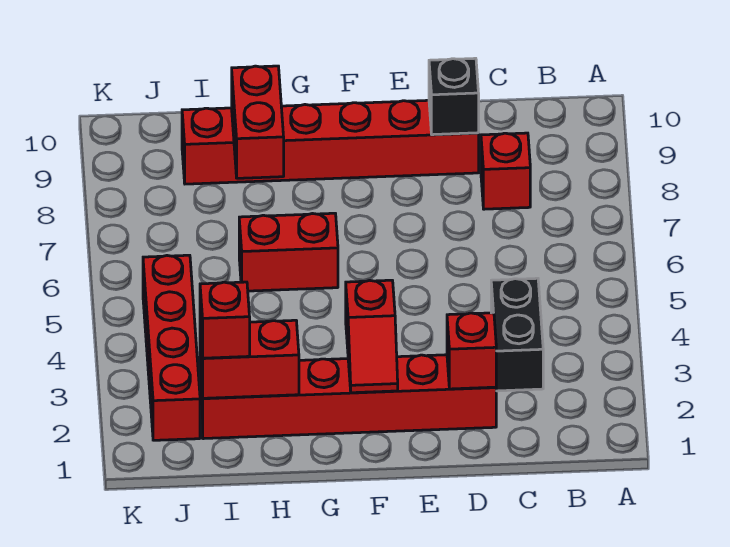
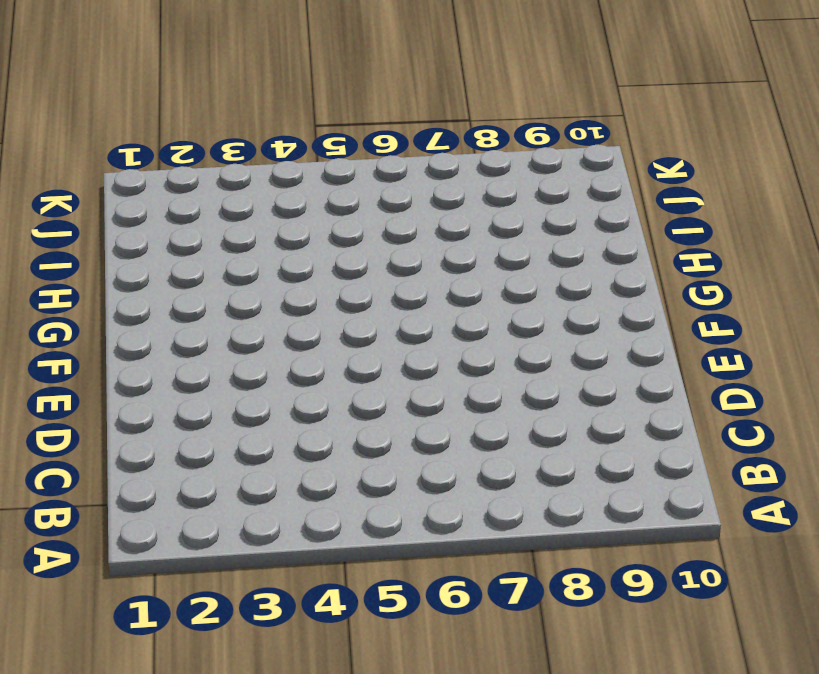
none -> black 1x2 brick [491,278,543,391]
none -> red 1x1 brick [481,133,530,209]
none -> red 1x6 brick [200,355,496,439]

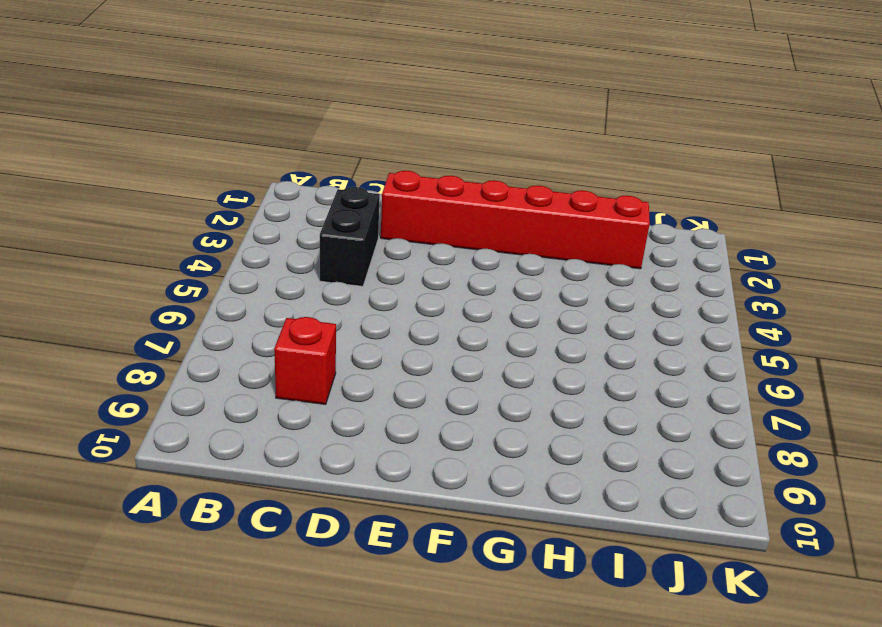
none -> red 1x6 brick [182,100,479,184]
none -> red 1x2 brick [239,213,338,291]
none -> red 1x4 brick [143,255,200,440]

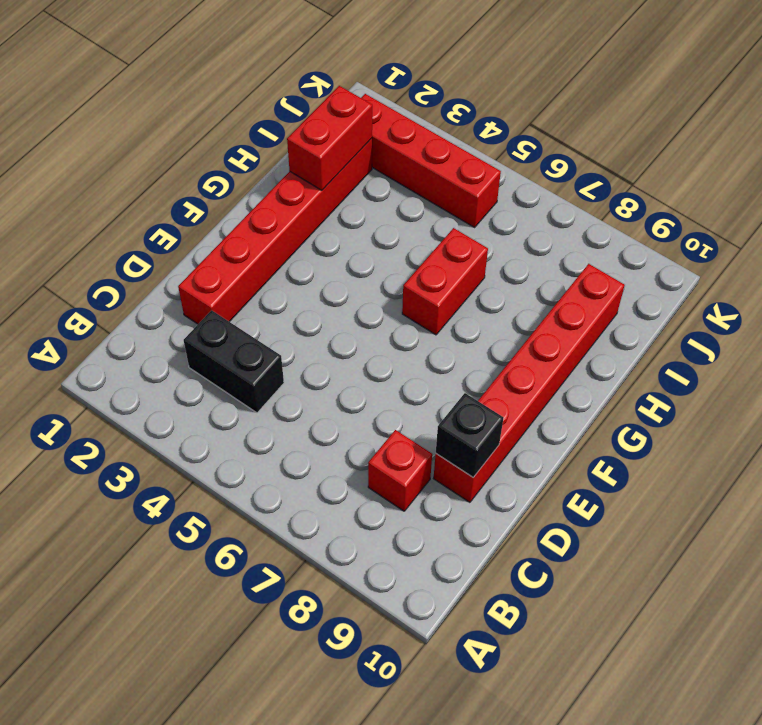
none -> red 1x1 brick [447,313,496,389]
none -> red 1x2 slope [346,280,398,393]
none -> red 1x2 brick [232,66,284,178]

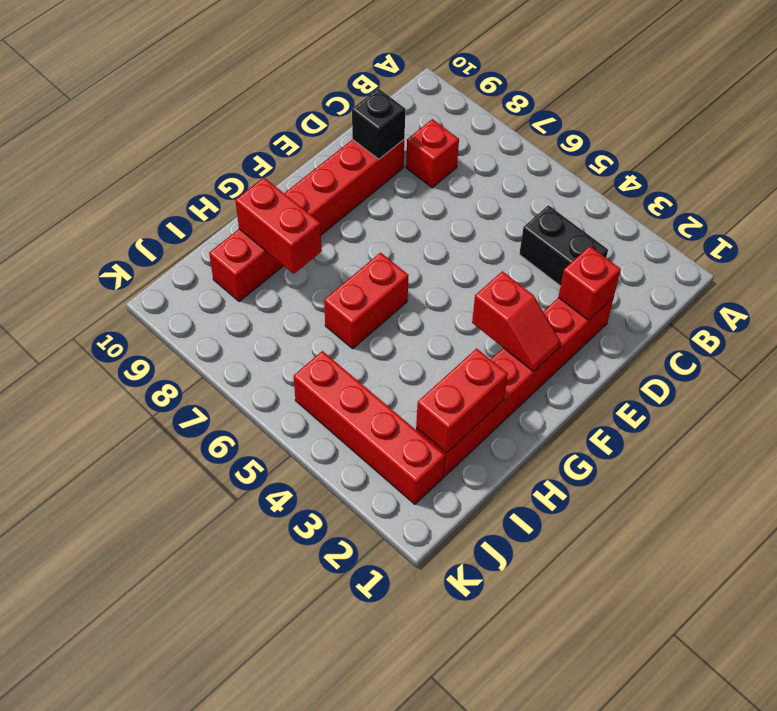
none -> red 1x1 brick [200,282,250,358]

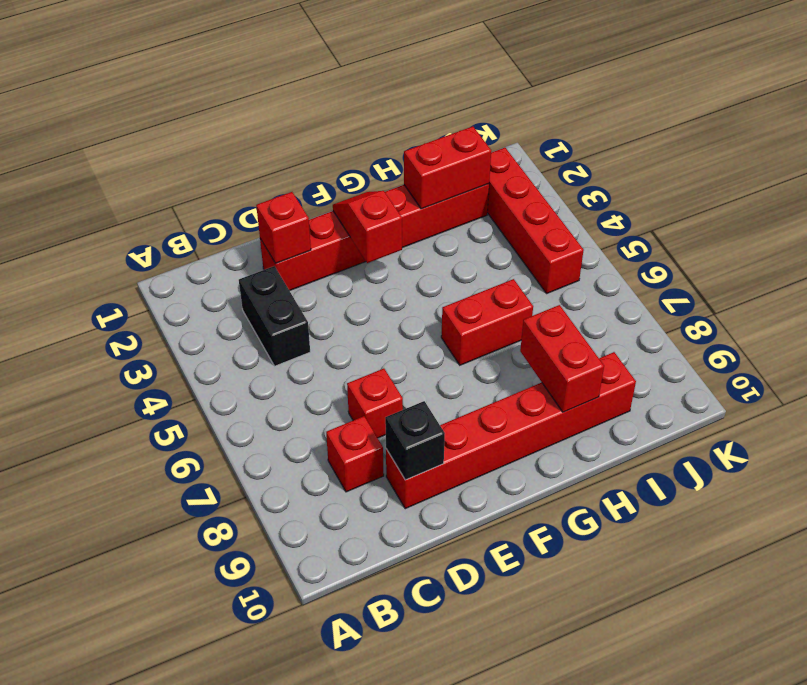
red 1x1 brick [347,369,403,438] -> red 1x1 brick moved to [200,282,250,358]

